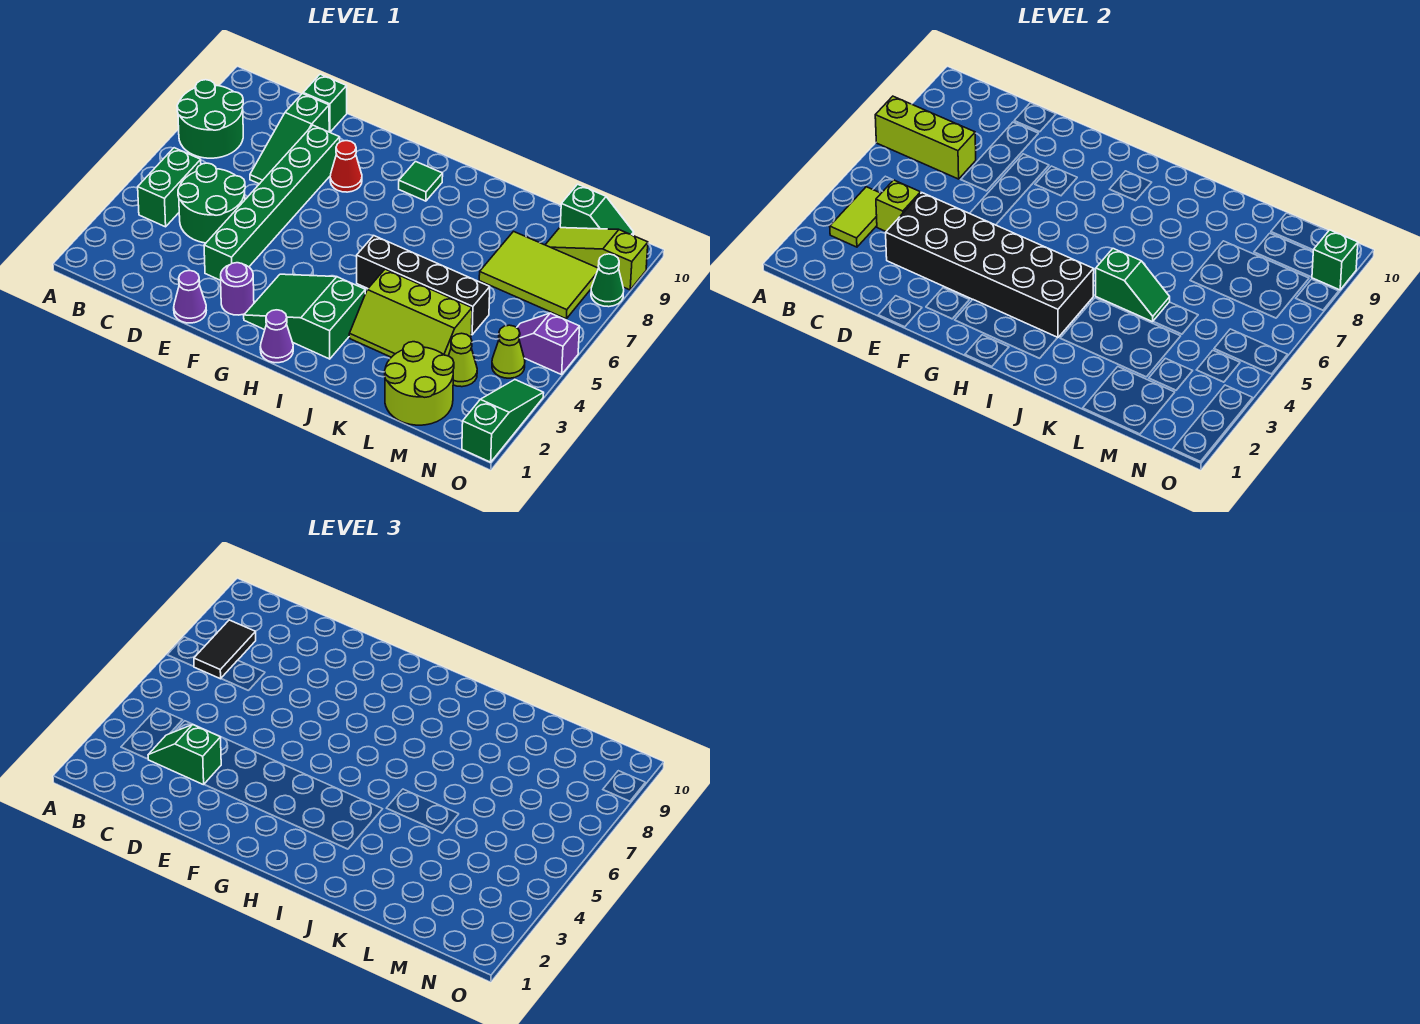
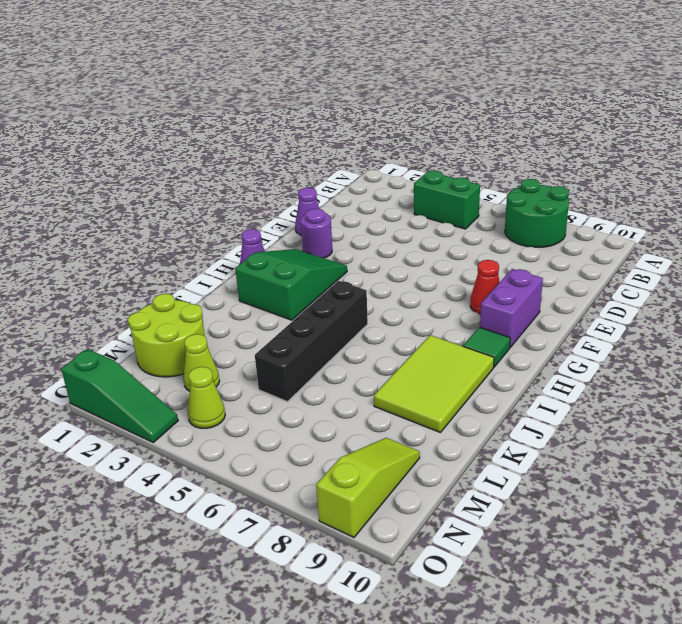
purple 1x2 brick [480,269,543,347] -> none
lime 2x3 tile [374,335,494,433] -> lime 2x3 tile moved to [479,231,598,319]
none -> green 2x2 round brick [178,163,245,243]
none -> green 1x3 slope [250,94,329,184]
none -> green 1x1 brick [303,74,347,132]
none -> green 1x6 brick [204,125,340,280]

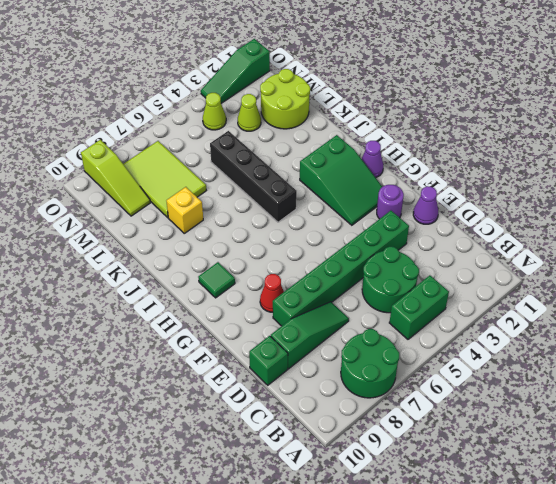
yellow 1x1 brick [167,187,203,233] -> none
none -> lime 2x3 slope [349,269,472,357]
none -> green 1x2 slope [560,184,634,235]
none -> purple 1x2 slope [517,313,580,375]
none -> green 1x1 cone [591,254,624,307]

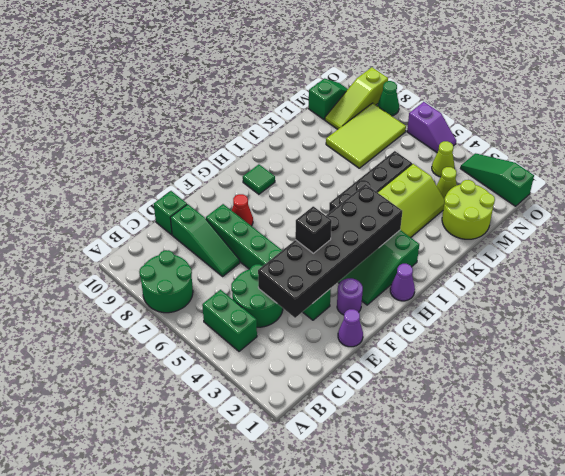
black 1x1 brick [295,206,332,253] -> none
purple 1x2 slope [407,102,456,152] -> purple 1x2 slope turned to [517,313,580,375]
none -> lime 1x3 brick [875,96,976,179]
none -> lime 1x2 tile [830,187,881,247]
none -> lime 1x1 brick [876,180,921,231]
none -> green 1x2 slope [1095,249,1170,322]

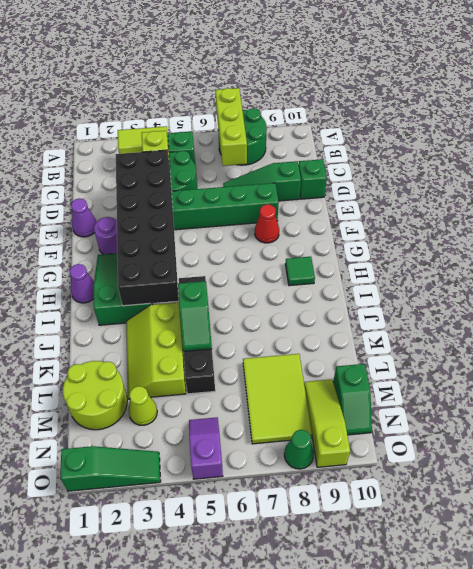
none -> lime 1x1 cone [492,325,525,378]
none -> green 1x1 brick [1312,230,1358,290]
none -> black 1x2 tile [194,620,256,679]
none -> green 1x2 slope [148,725,221,785]

